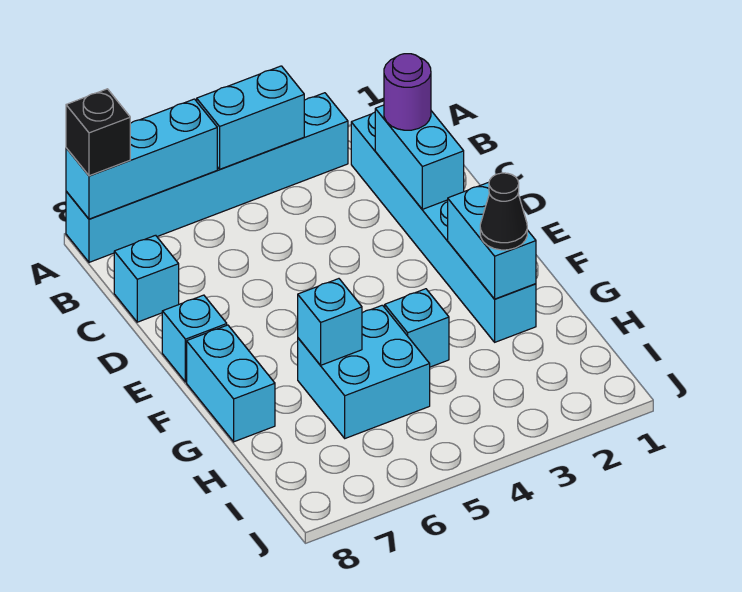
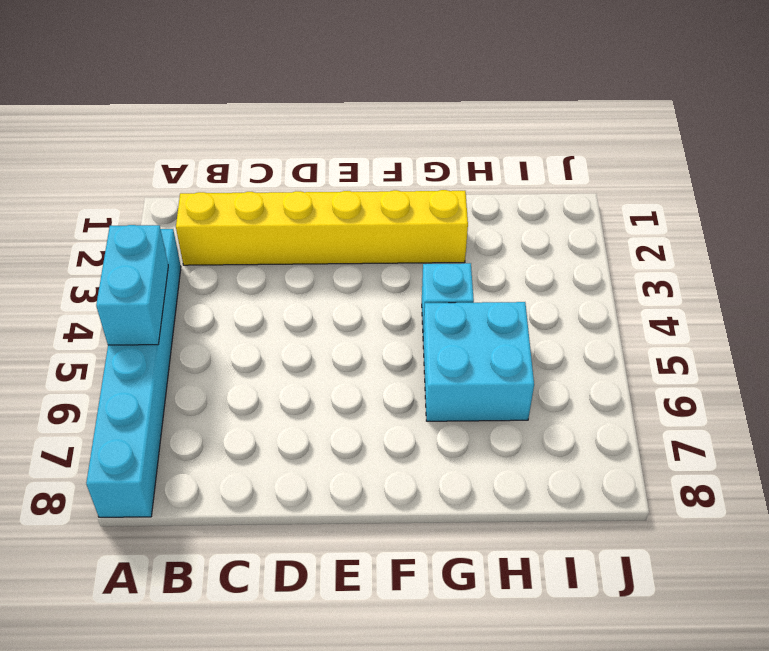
yellow 1x6 brick [176,190,468,265] -> cyan 1x6 brick [351,112,536,342]
none -> cyan 1x1 brick [114,235,179,322]
none -> cyan 1x1 brick [162,295,227,382]
none -> cyan 1x2 brick [187,325,275,442]

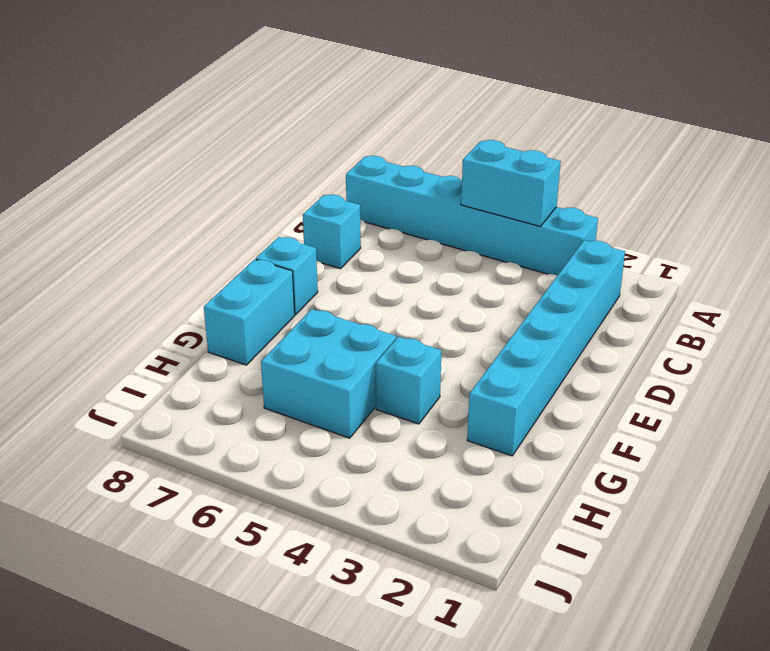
none -> cyan 1x3 brick [66,99,217,219]
none -> cyan 1x2 brick [375,105,464,209]
none -> cyan 1x2 brick [448,182,536,299]

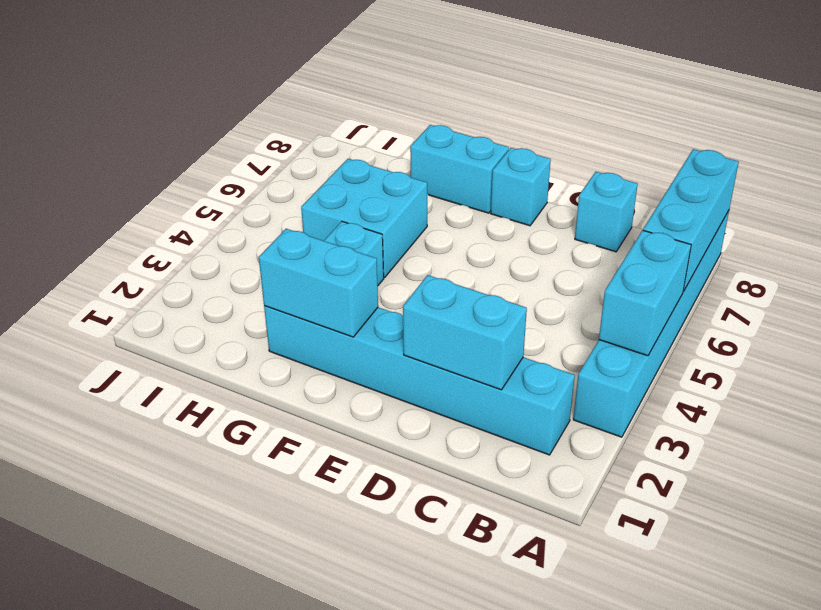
none -> cyan 1x1 brick [298,279,362,365]
none -> black 1x1 brick [66,89,130,176]
none -> purple 1x1 round brick [384,54,431,130]

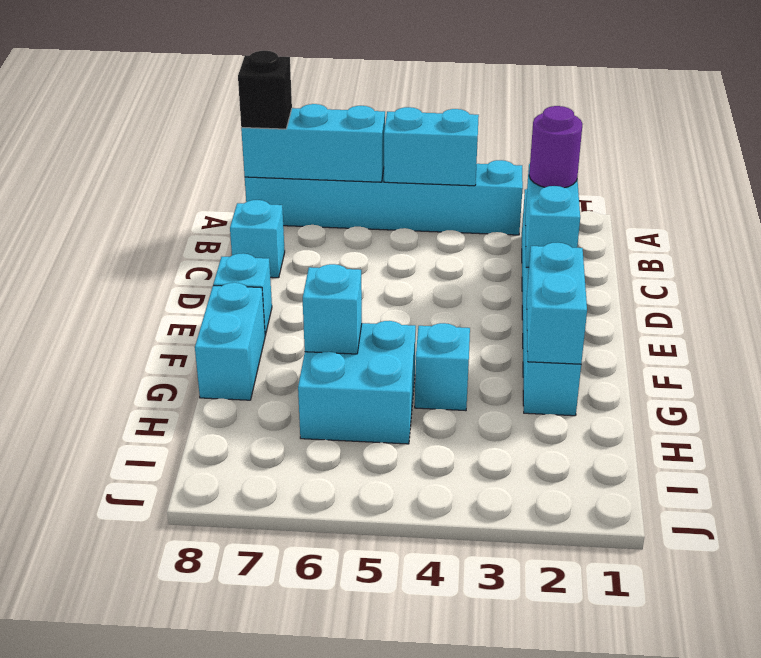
none -> black 1x1 cone [480,173,527,250]

